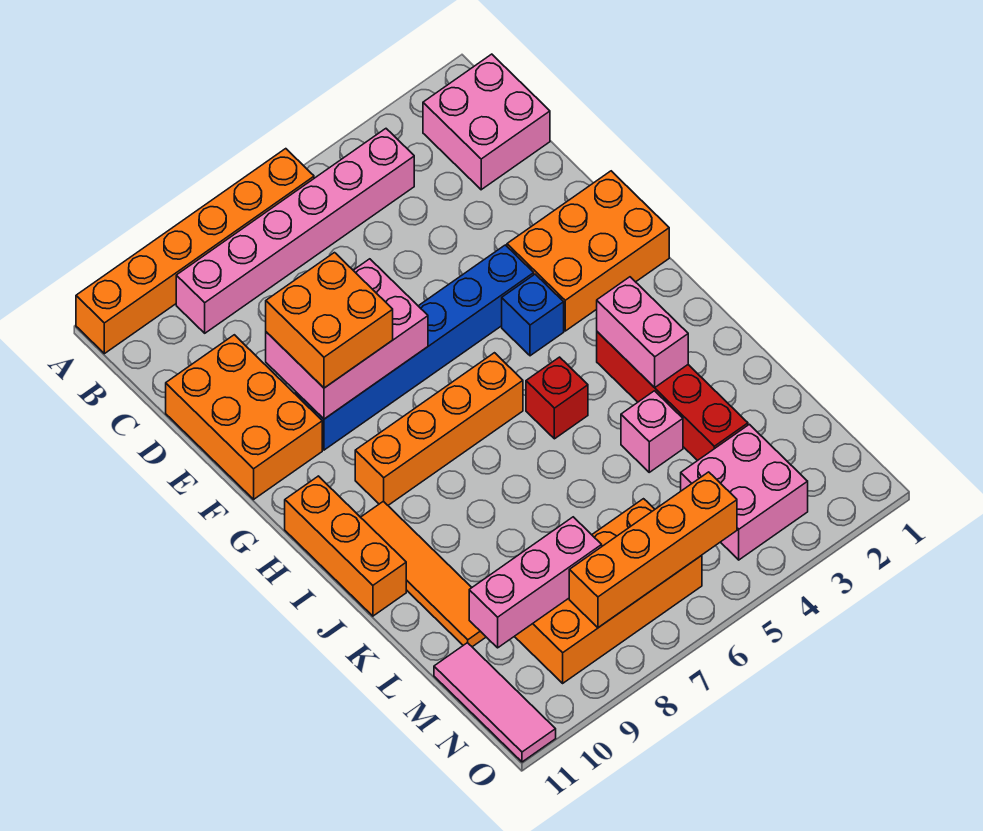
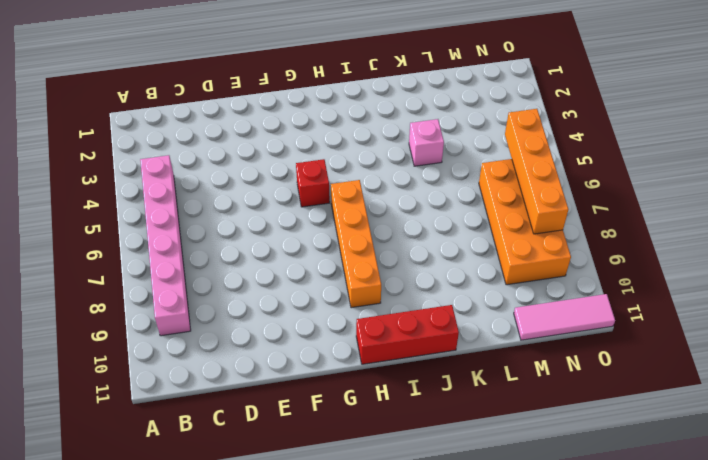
red 1x1 brick [296,159,330,207] -> red 1x1 brick moved to [526,357,588,439]
red 1x3 brick [356,305,459,364] -> orange 1x3 brick [285,476,406,616]
none -> orange 1x6 brick [76,149,314,354]
none -> pink 2x2 brick [423,54,550,190]
none -> orange 2x3 brick [166,335,322,499]

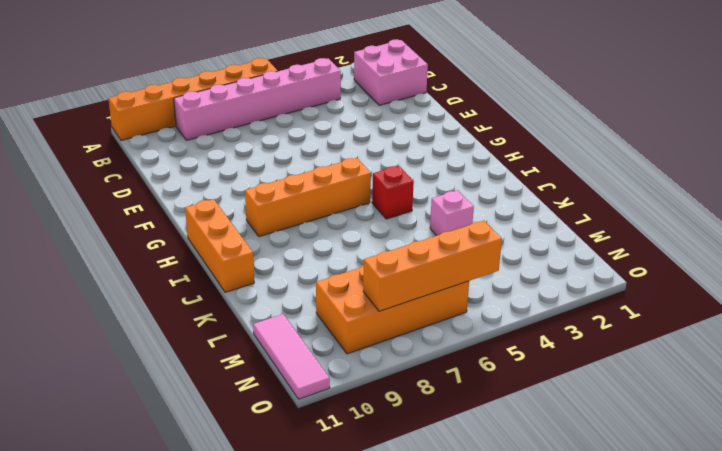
none -> orange 2x3 brick [166,335,322,499]
none -> orange 2x3 brick [507,171,669,331]
none -> blue 1x6 brick [296,245,534,450]

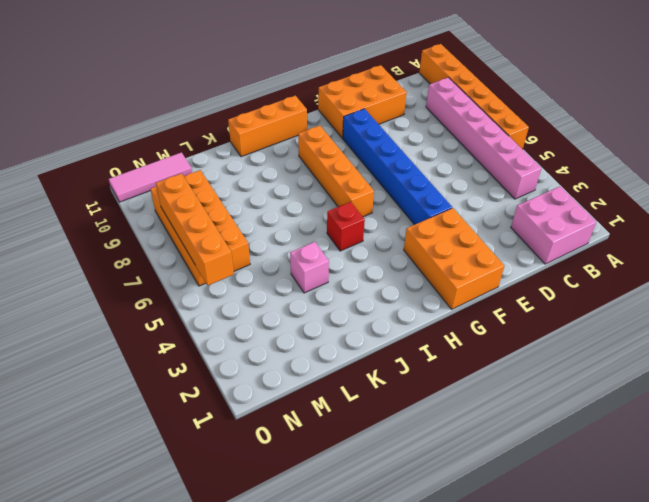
none -> blue 1x1 brick [502,274,564,356]
none -> red 1x4 brick [597,332,748,461]
none -> orange 1x4 tile [361,501,486,647]

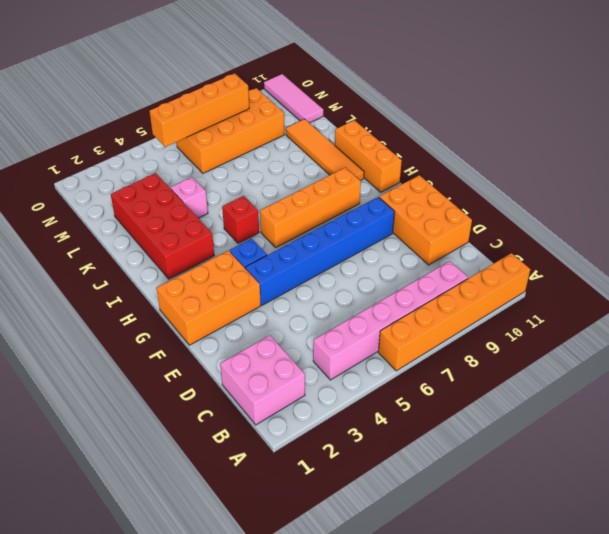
red 2x4 brick [111,173,214,279] -> red 1x4 brick [597,332,748,461]
none -> pink 2x2 brick [681,424,808,560]
none -> pink 2x3 brick [266,259,428,419]
none -> pink 1x2 brick [597,277,688,388]

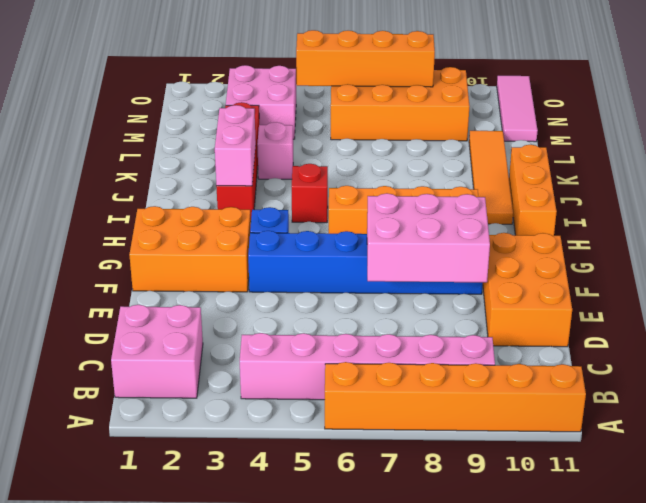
none -> pink 1x3 brick [469,517,602,648]
none -> orange 2x2 brick [266,253,393,388]

